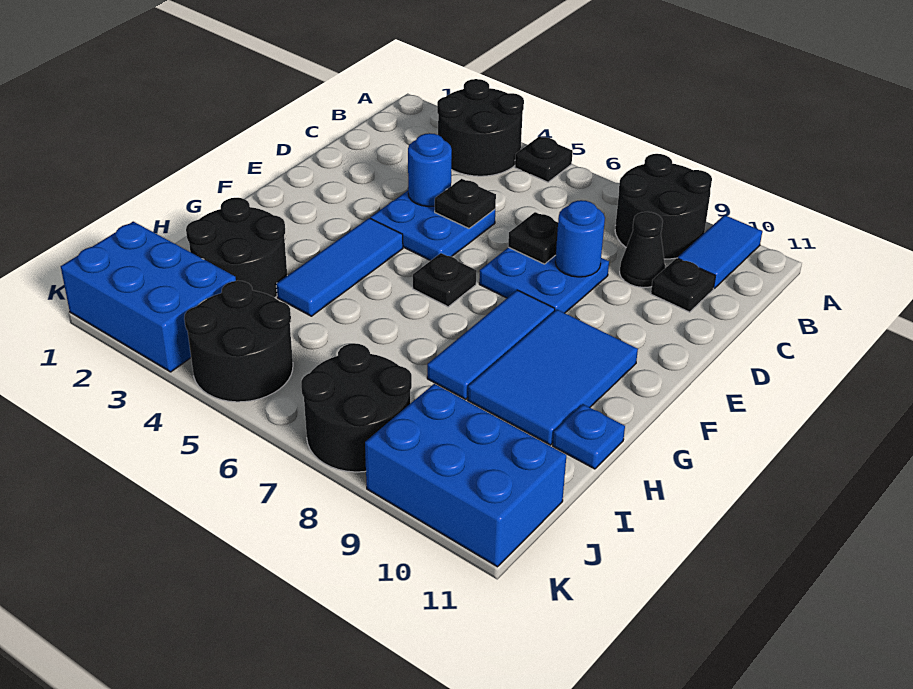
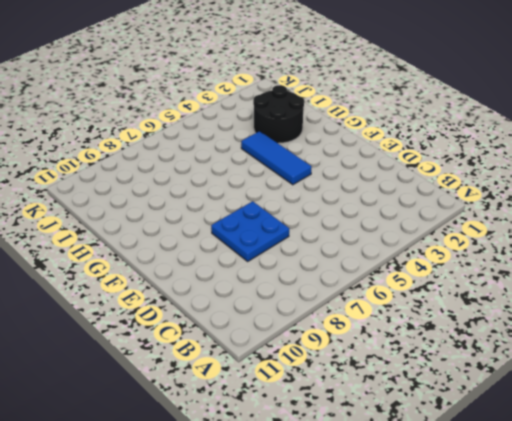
none -> black 2x2 round brick [437,79,524,176]
none -> black 1x1 plate [515,136,573,182]
none -> black 2x2 round brick [615,154,712,259]

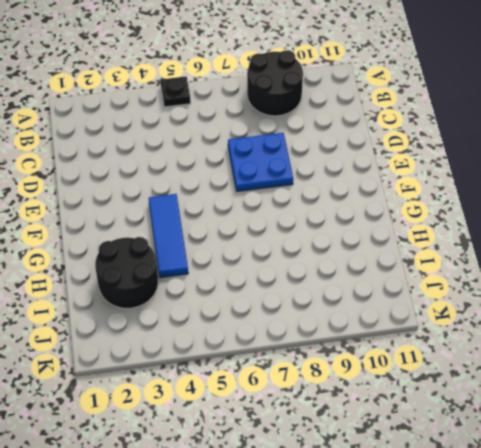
none -> black 2x2 round brick [437,79,524,176]
none -> blue 1x2 tile [678,215,762,288]
none -> black 1x1 cone [620,212,665,288]

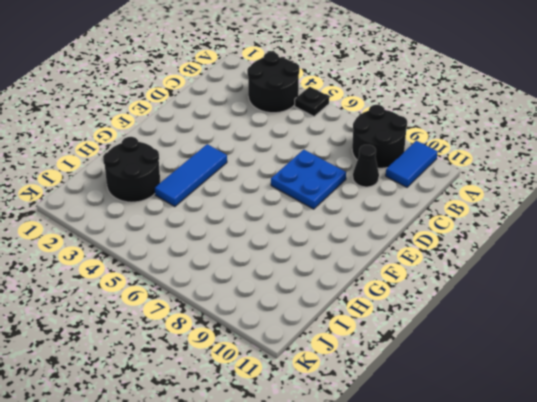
none -> black 1x1 plate [651,258,715,312]
none -> blue 2x2 plate [370,191,495,261]
none -> black 1x1 plate [413,253,477,307]

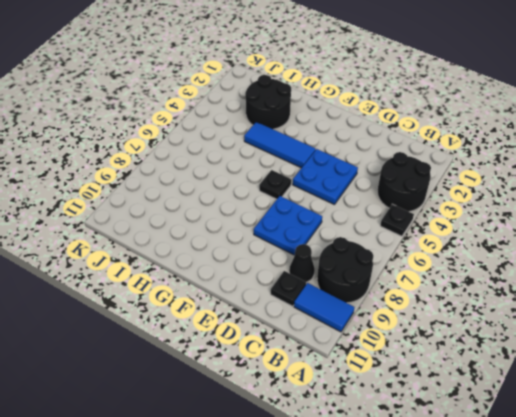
none -> blue 1x3 tile [427,290,555,399]
none -> blue 2x3 tile [468,310,638,445]
none -> blue 1x1 plate [553,404,625,469]

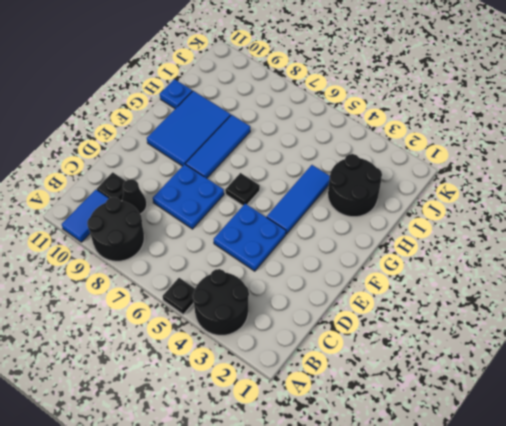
none -> blue 2x3 brick [61,222,236,372]
none -> black 2x2 round brick [184,281,293,402]
none -> black 2x2 round brick [301,343,412,472]

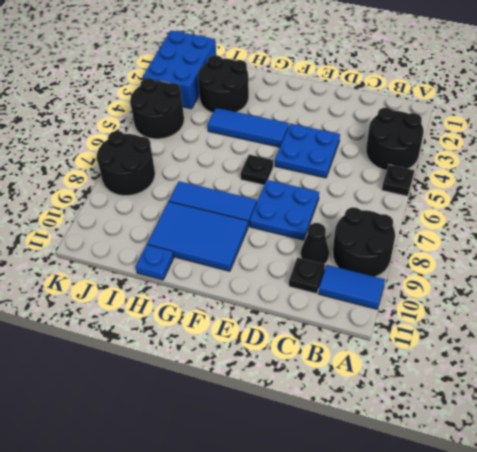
none -> blue 2x3 brick [365,384,566,567]
none -> blue 1x1 round brick [408,133,452,206]
none -> black 1x1 plate [435,179,496,228]

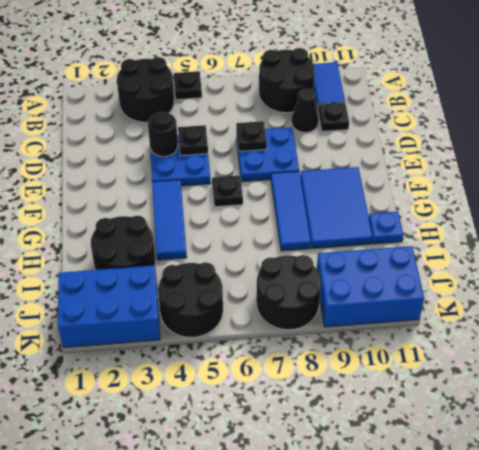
black 1x1 round brick [148,112,178,157] -> blue 1x1 round brick [408,133,452,206]
none -> blue 1x1 round brick [555,200,605,277]

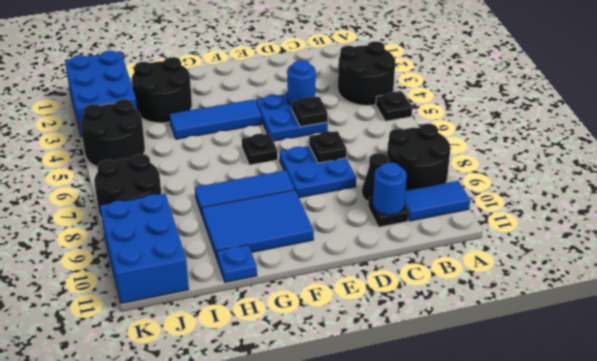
blue 1x1 round brick [373,163,407,215] -> blue 1x1 round brick moved to [555,200,605,277]

